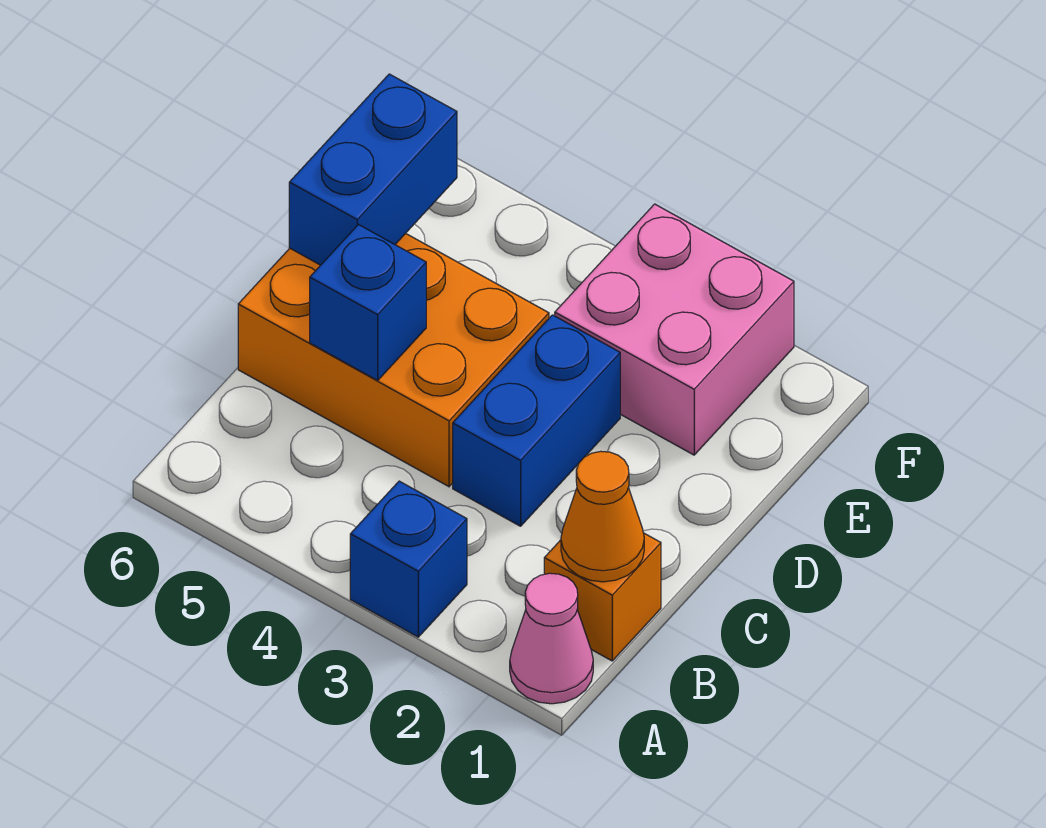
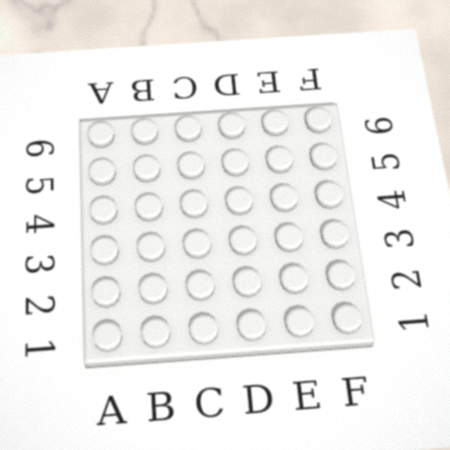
none -> pink 1x1 cone [510,573,593,704]
none -> blue 1x1 brick [350,481,467,637]

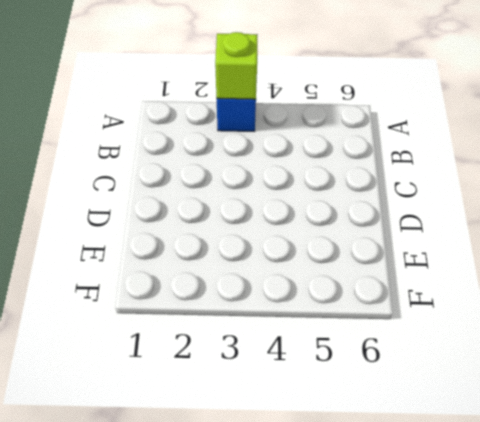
lime 1x1 brick [215,32,257,99] -> none
none -> pink 1x1 cone [510,573,593,704]
none -> orange 1x1 brick [544,533,661,661]

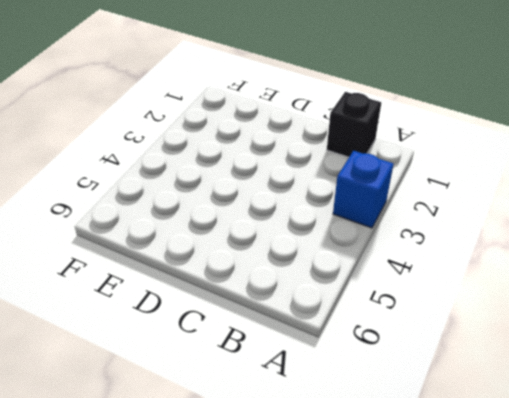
black 1x1 brick [327,92,381,157] -> orange 1x1 brick [544,533,661,661]
none -> pink 1x1 cone [510,573,593,704]
none -> blue 1x2 brick [453,315,620,526]

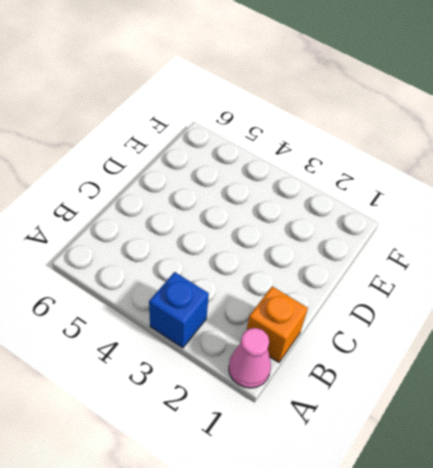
none -> blue 1x2 brick [453,315,620,526]
none -> orange 2x3 brick [238,233,549,487]

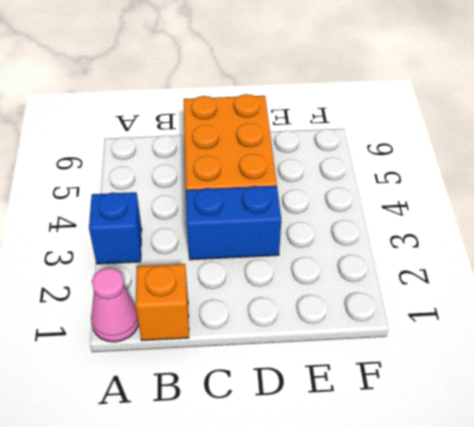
none -> pink 2x2 brick [555,204,794,455]
none -> orange 1x1 cone [561,451,644,582]

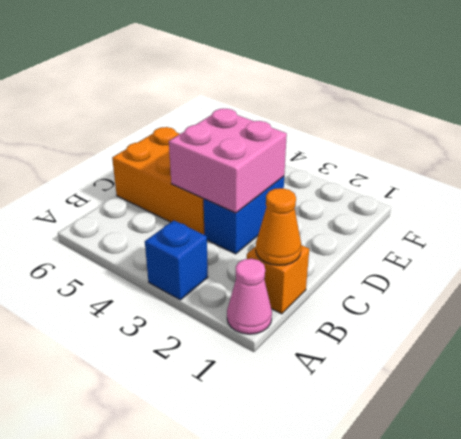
pink 2x2 brick [169,109,287,213] -> pink 2x2 brick moved to [555,204,794,455]
none -> blue 1x1 brick [310,225,426,380]
none -> blue 1x2 brick [289,74,457,265]

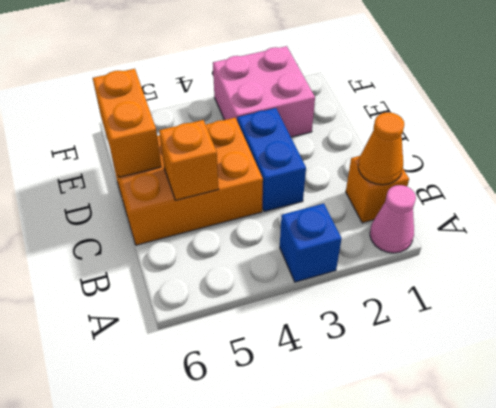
orange 1x1 brick [159,120,219,200] -> blue 1x1 brick [310,225,426,380]
orange 1x2 brick [93,69,161,177] -> blue 1x2 brick [289,74,457,265]

